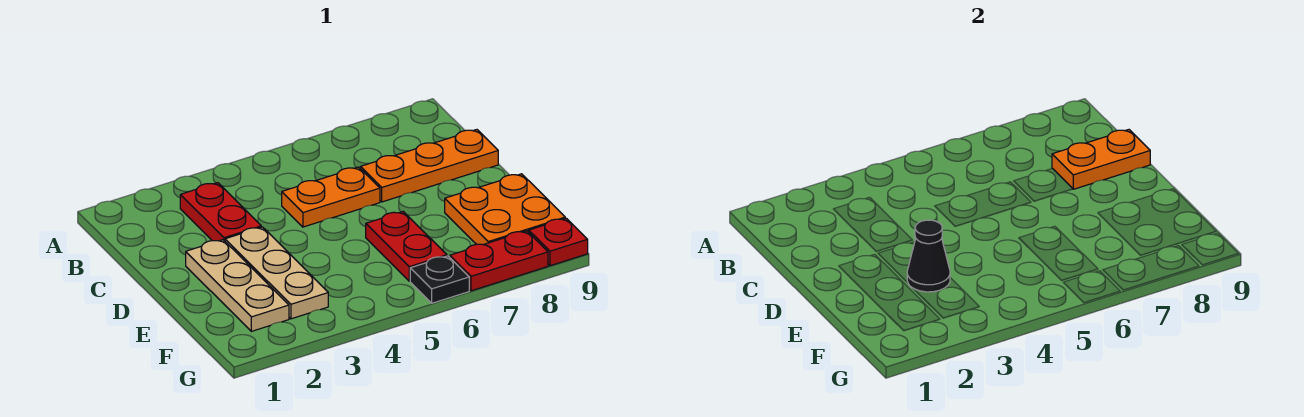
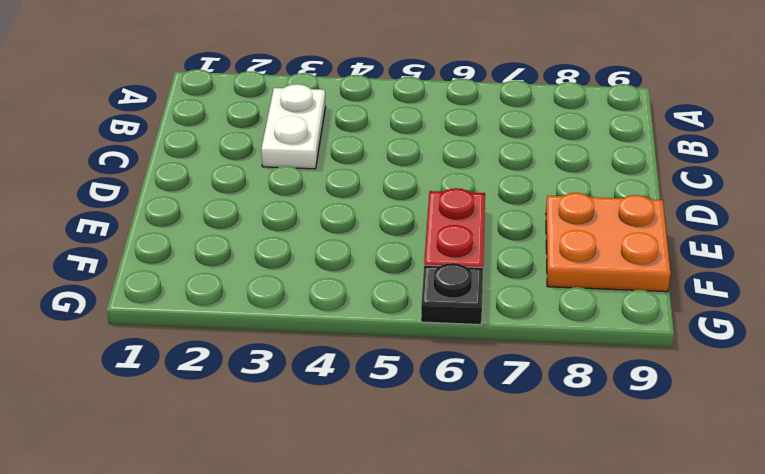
white 1x2 plate [261,84,326,169] -> red 1x2 plate [180,183,261,241]
none -> orange 1x2 plate [282,167,380,227]
none -> orange 1x3 plate [361,130,498,202]
none -> tan 1x3 plate [186,240,289,331]

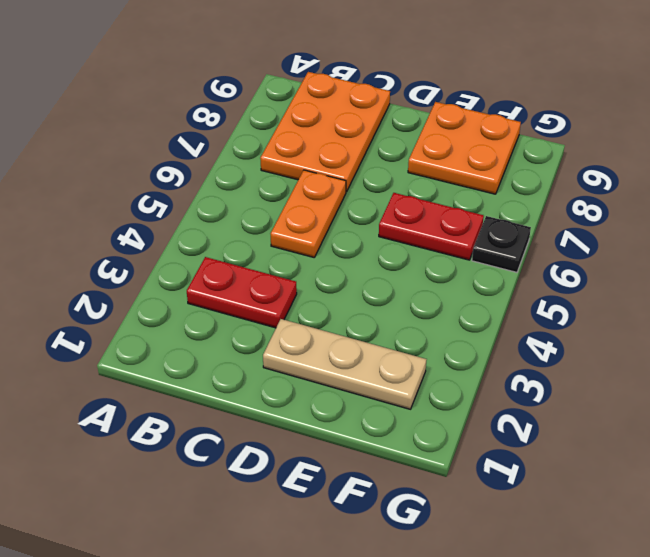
orange 2x3 plate [260,72,390,192] -> orange 1x3 plate [361,130,498,202]
none -> tan 1x3 plate [225,227,328,319]
none -> red 1x2 plate [450,231,548,291]
none -> red 1x1 plate [529,218,588,266]

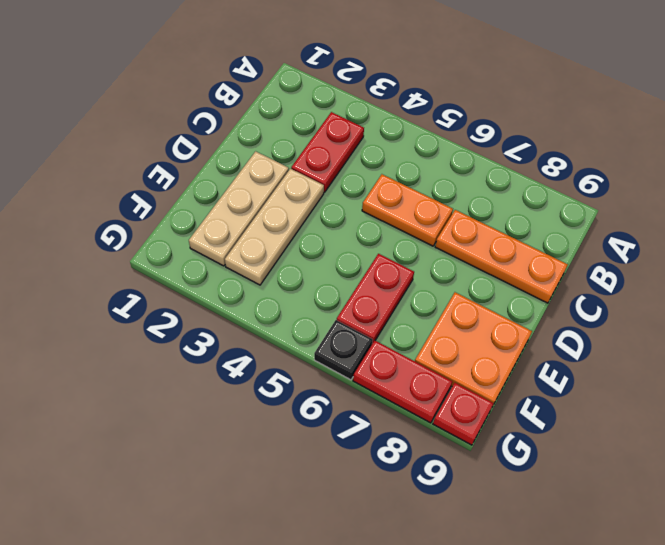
none -> orange 1x2 plate [1052,130,1150,189]
none -> black 1x1 cone [907,220,950,292]

